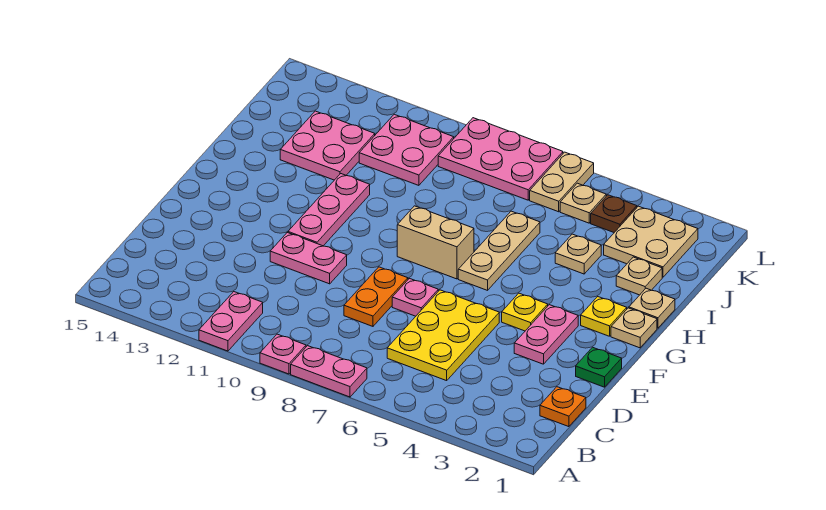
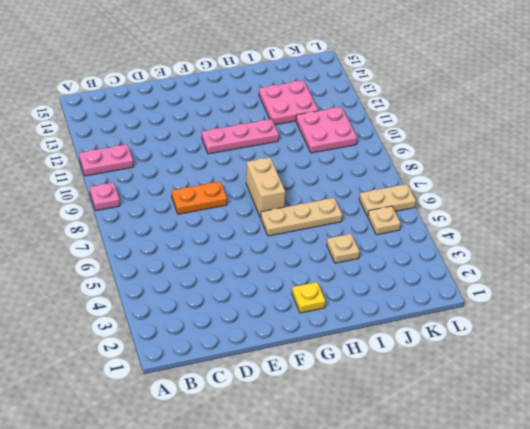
none -> pink 1x2 plate [291,346,367,397]
none -> orange 1x1 plate [540,387,586,427]
none -> yellow 2x3 plate [387,290,499,381]

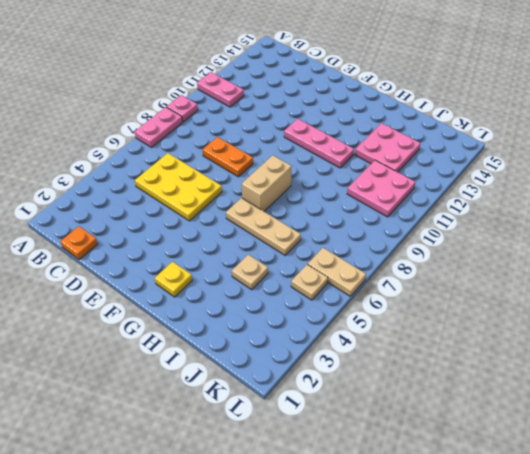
none -> green 1x1 plate [576,347,622,387]
none -> pink 1x2 plate [514,305,578,364]
none -> pink 1x1 plate [392,278,438,316]

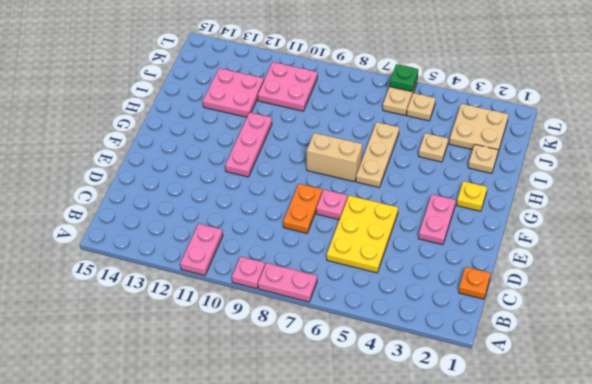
green 1x1 plate [390,64,418,92] -> green 1x1 plate moved to [576,347,622,387]
none -> pink 1x2 plate [270,233,347,284]
none -> yellow 1x1 plate [502,293,548,331]
none -> tan 1x1 plate [611,308,657,348]

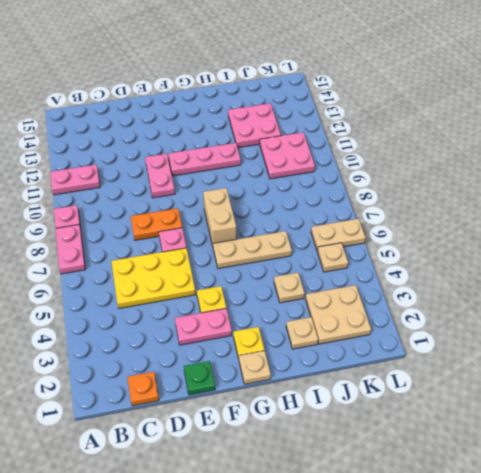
none -> tan 1x1 plate [629,288,675,328]
none -> brown 1x1 plate [591,195,637,232]
none -> pink 2x3 plate [438,118,563,200]

